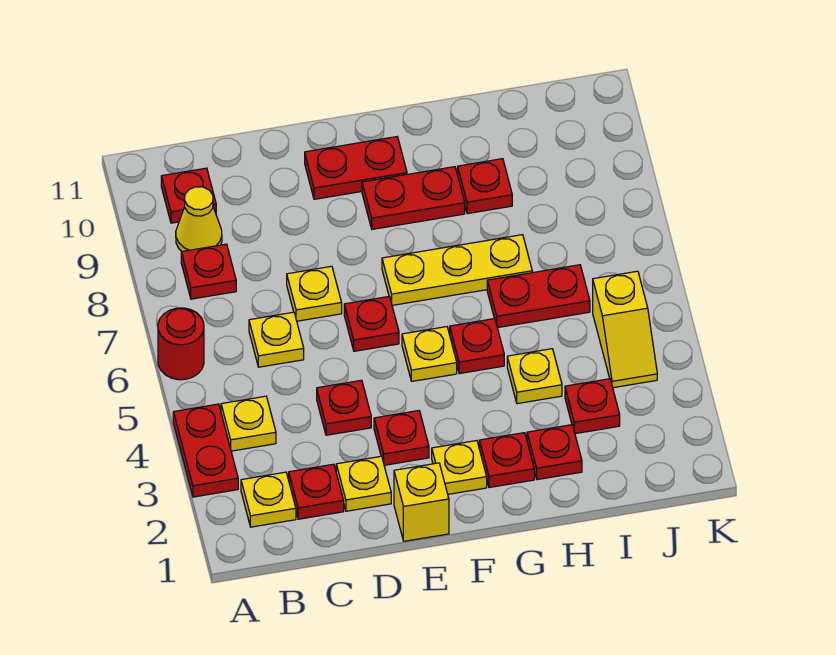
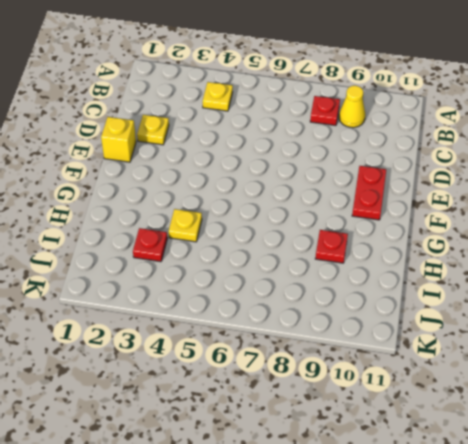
none -> red 1x2 plate [173,404,238,497]
none -> red 1x1 round brick [158,308,204,380]
none -> yellow 1x1 plate [241,472,296,527]

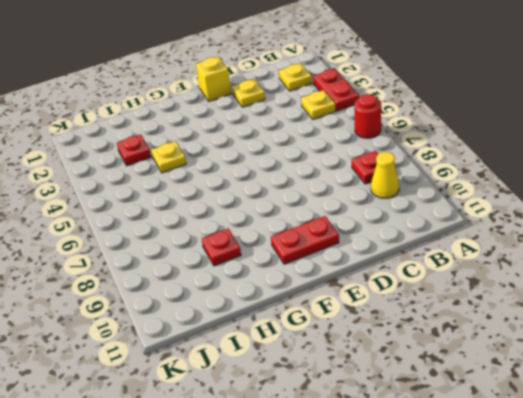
none -> red 1x1 plate [161,168,216,223]
none -> red 1x1 plate [289,464,344,519]
none -> yellow 1x1 plate [249,312,304,367]

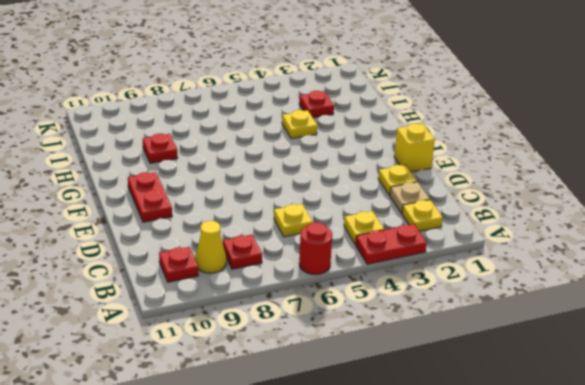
tan 1x1 plate [390,182,430,213] -> red 1x1 plate [289,464,344,519]
none -> red 1x1 plate [317,380,371,435]
none -> yellow 1x1 plate [287,266,342,321]
none -> red 1x1 plate [374,411,429,465]

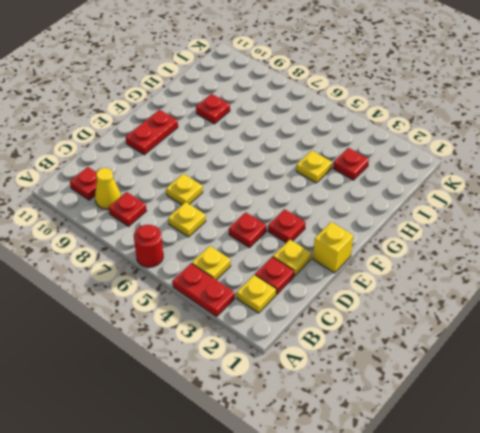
none -> red 1x1 plate [344,297,399,351]
none -> yellow 1x1 plate [432,441,487,494]
none -> yellow 1x1 plate [402,327,457,381]

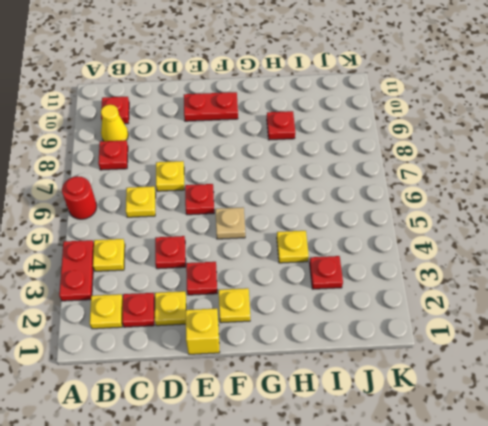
tan 1x1 plate [215,207,245,239] -> yellow 1x1 plate [402,327,457,381]
none -> yellow 1x3 plate [382,235,532,305]
none -> red 1x2 plate [362,167,465,229]
none -> red 1x1 plate [479,433,534,488]

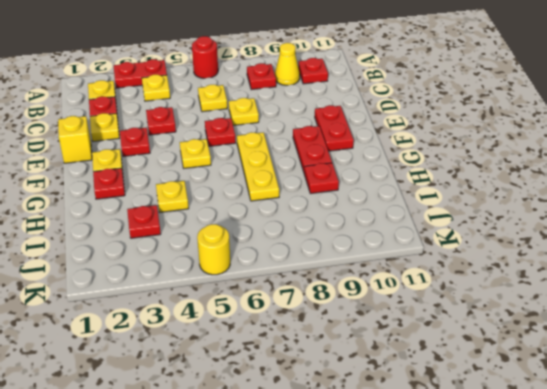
yellow 1x1 round brick [197,224,230,275] -> none
none -> red 1x1 plate [450,319,504,374]
none -> red 1x1 plate [527,425,582,480]
none -> red 1x2 plate [487,265,590,328]

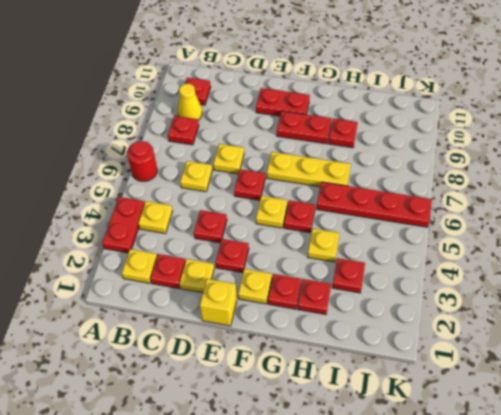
red 1x4 plate [316,182,432,227] -> red 1x2 plate [487,265,590,328]
none -> yellow 1x2 slope [593,271,657,388]

